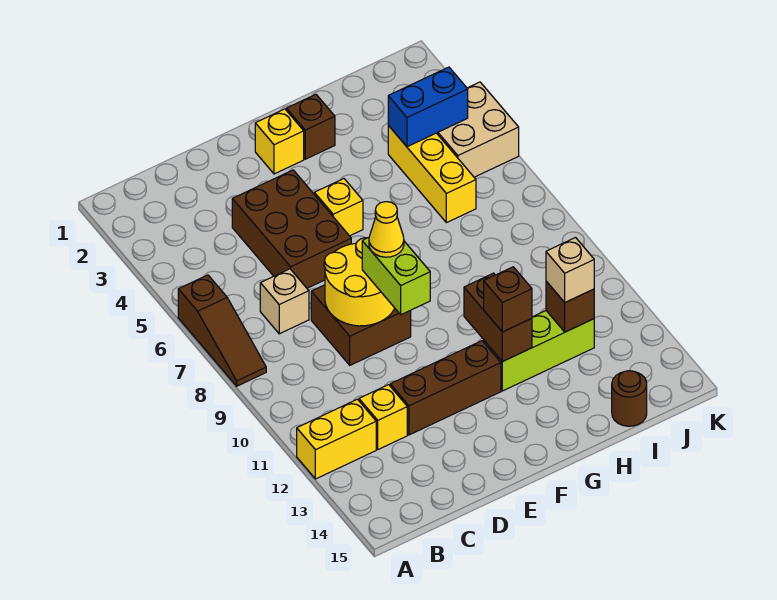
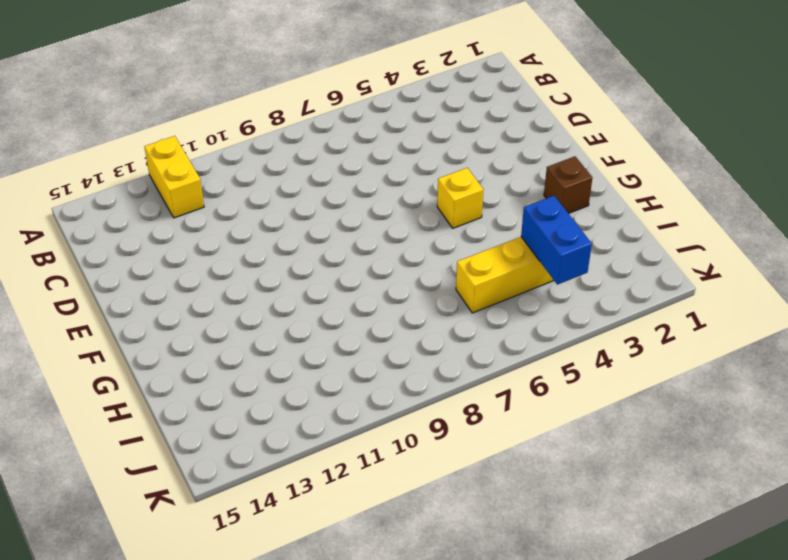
none -> brown 1x3 slope [178,275,266,386]
none -> tan 1x1 brick [260,269,309,334]
none -> yellow 1x1 brick [359,385,407,449]

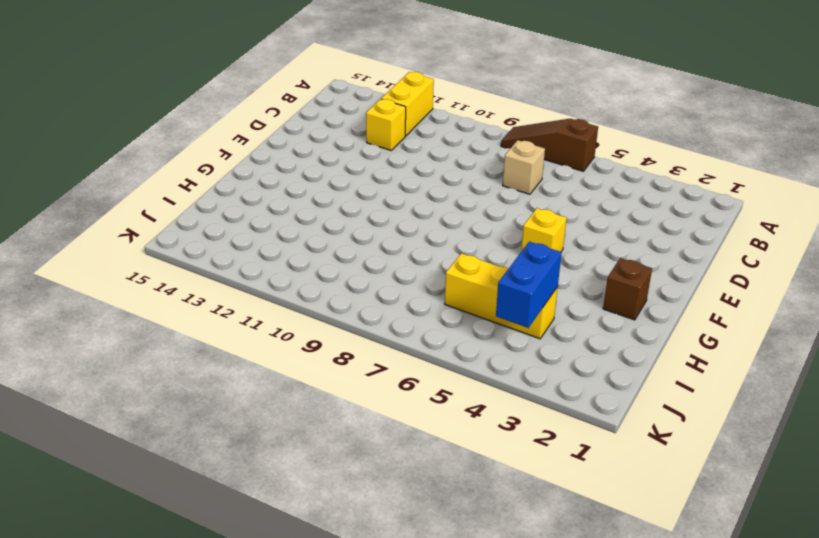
none -> brown 2x3 brick [232,170,351,288]
none -> brown 2x2 brick [311,285,411,365]
none -> brown 1x3 brick [390,341,501,435]

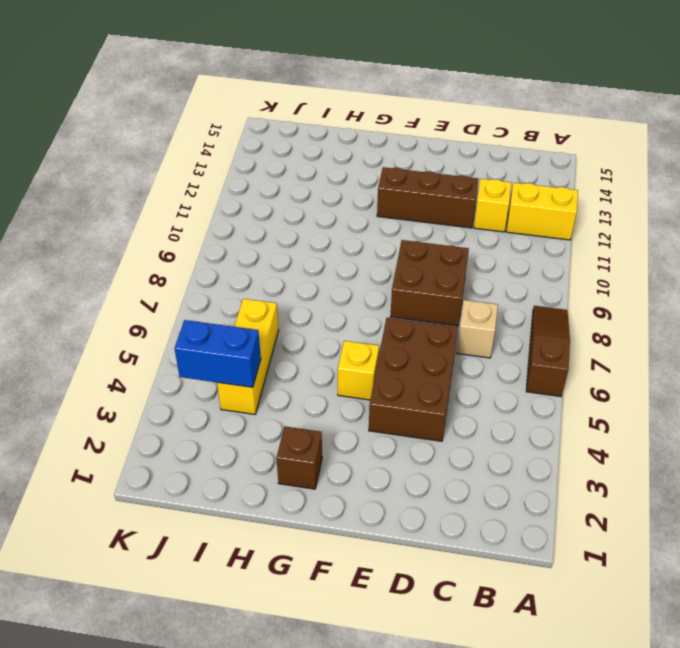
none -> yellow 1x1 brick [255,109,304,174]
none -> lime 1x3 brick [484,311,594,391]
none -> brown 1x1 round brick [612,371,647,426]

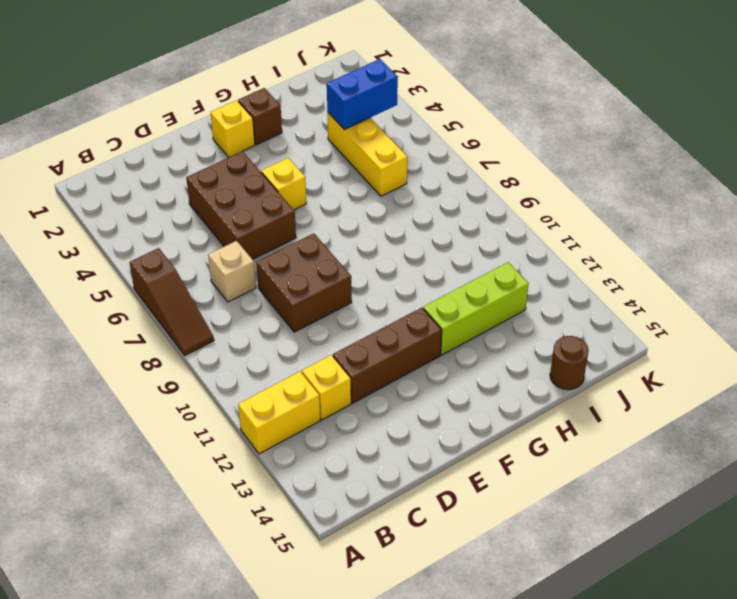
none -> tan 2x2 brick [437,82,519,177]
none -> yellow 2x2 round brick [324,238,395,326]
none -> brown 1x2 brick [464,273,532,362]

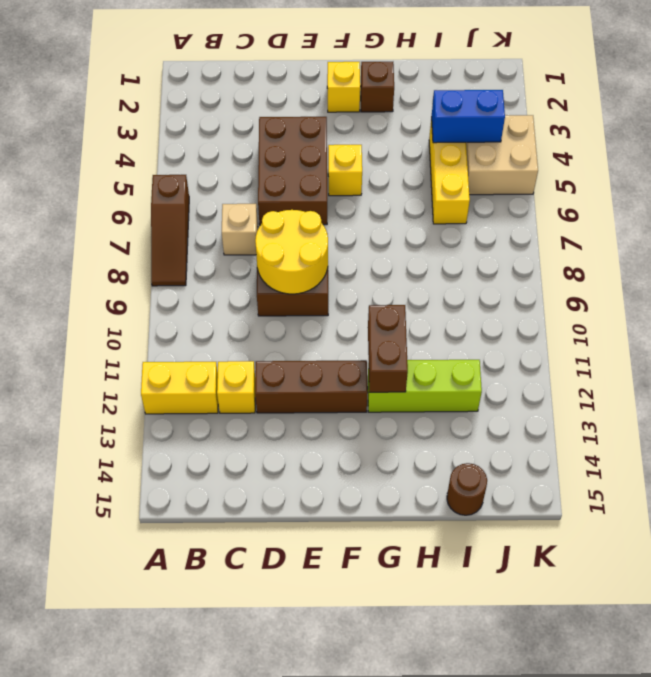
none -> brown 1x1 brick [546,281,594,332]
none -> lime 1x2 brick [362,238,430,315]
none -> brown 1x1 brick [484,267,532,332]

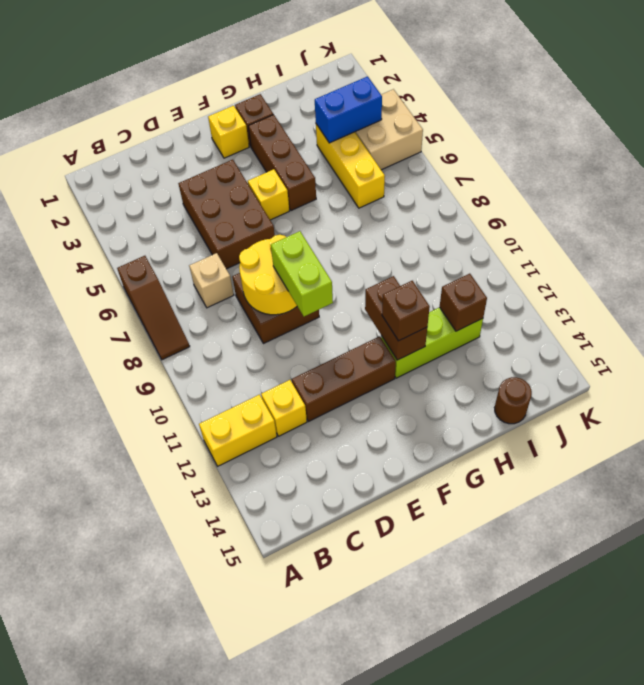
brown 1x3 brick [248,115,316,211] -> none
none -> tan 1x1 brick [546,238,594,302]
none -> yellow 1x1 cone [369,202,404,257]

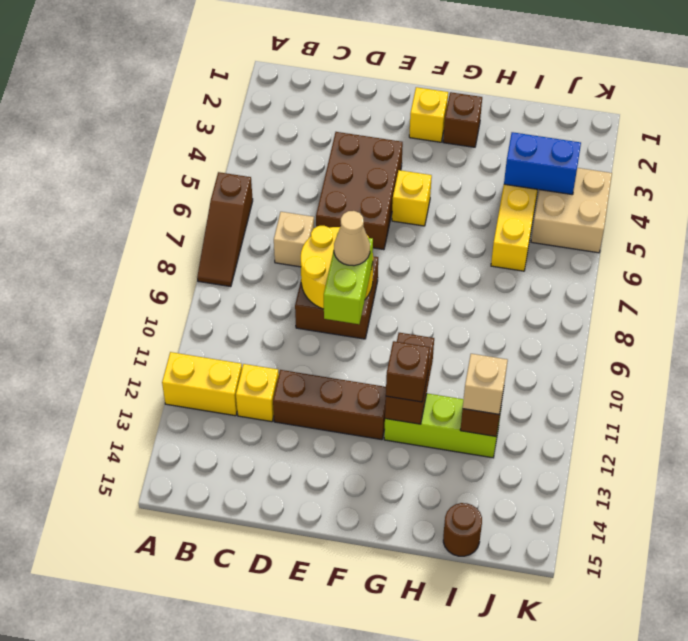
tan 1x1 cone [334,211,370,266] -> yellow 1x1 cone [369,202,404,257]

